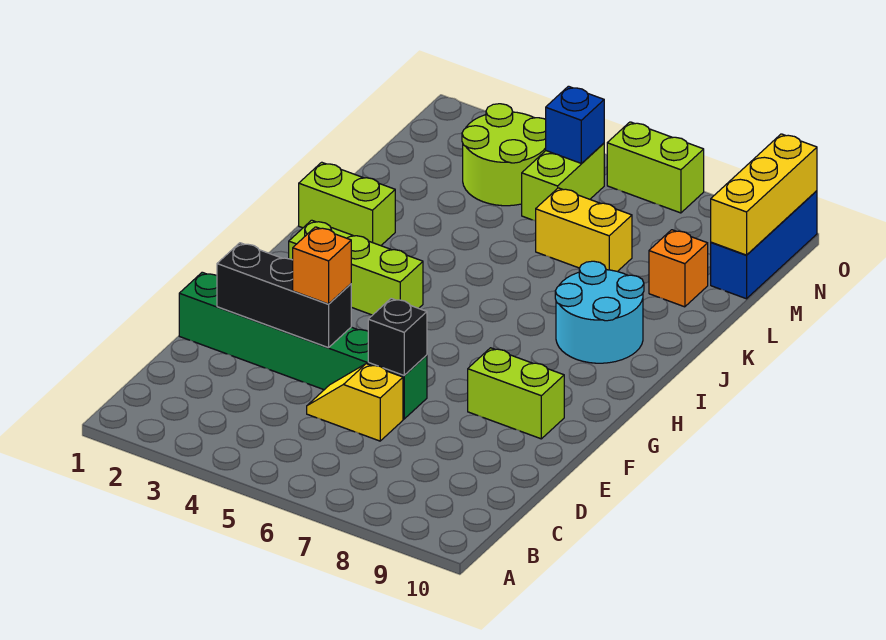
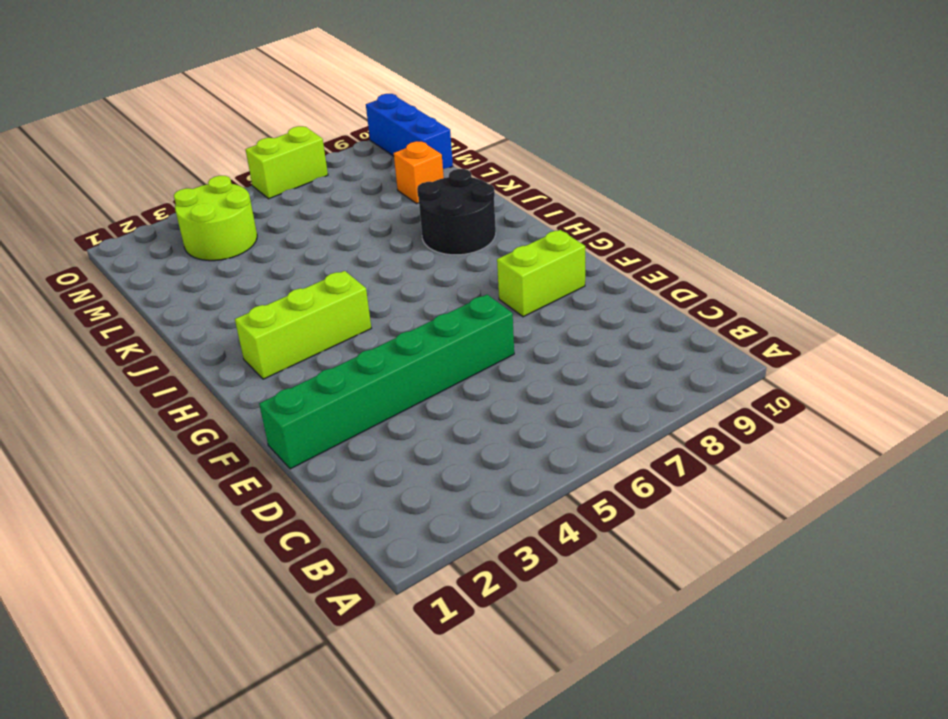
black 2x2 round brick [417,169,496,255] -> cyan 2x2 round brick [555,261,644,363]
none -> yellow 1x2 slope [307,364,403,441]
none -> lime 1x2 brick [299,162,395,246]
none -> yellow 1x2 brick [536,188,632,272]

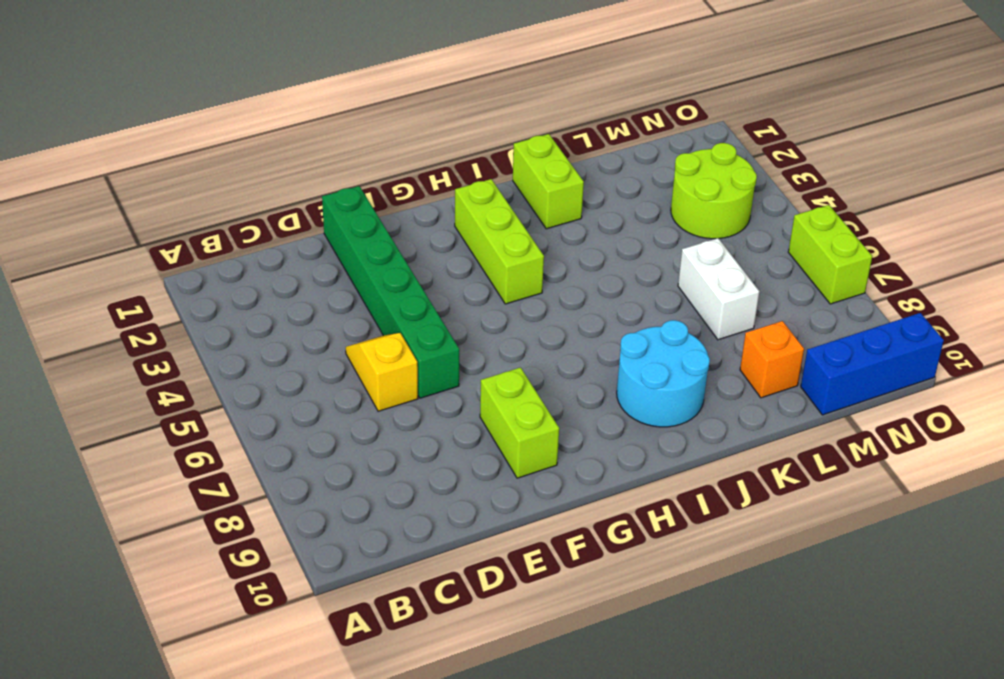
white 1x2 brick [678,238,759,340] -> yellow 1x2 brick [536,188,632,272]
none -> lime 1x2 brick [522,143,604,221]
none -> black 1x3 brick [217,243,351,348]
none -> black 1x1 brick [368,298,427,376]

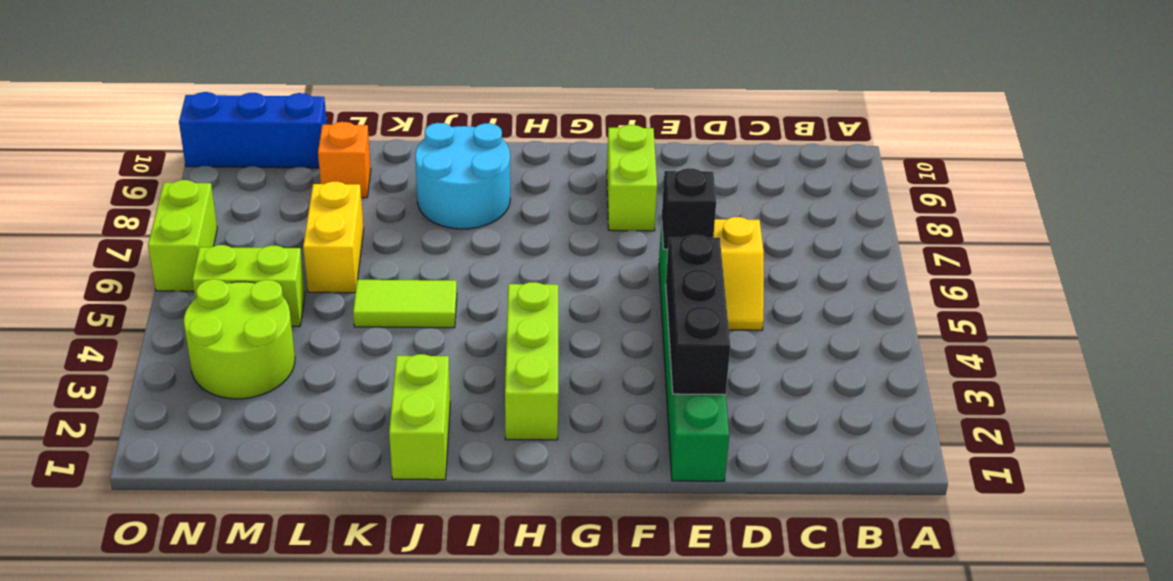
lime 1x2 tile [353,280,457,328] -> none
none -> yellow 1x3 brick [711,134,817,255]
none -> blue 1x1 brick [546,86,604,164]
none -> orange 1x1 brick [293,227,351,304]

